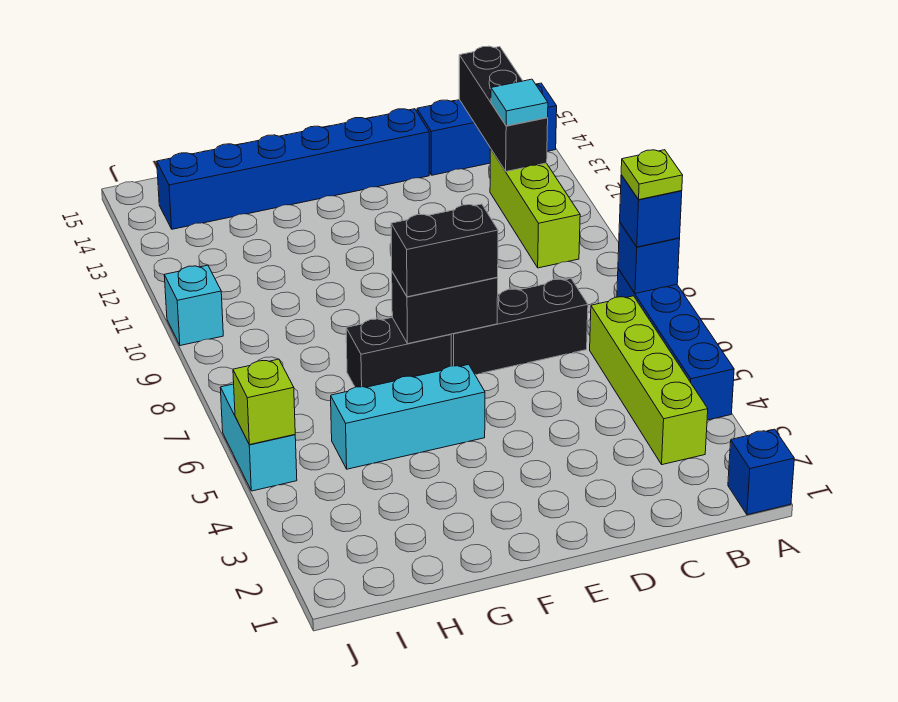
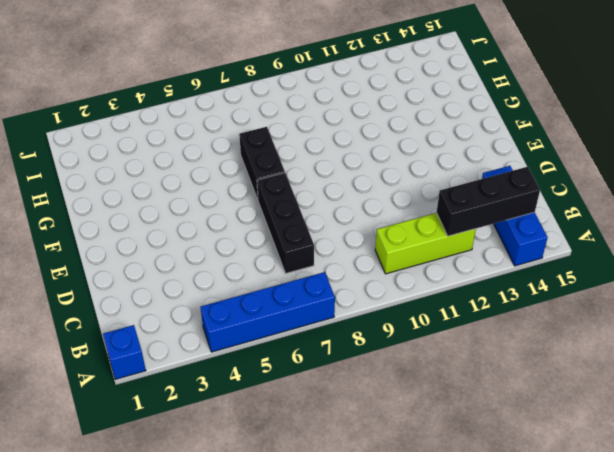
none -> lime 1x4 brick [590,296,708,465]
none -> blue 1x6 brick [157,109,429,229]
none -> cyan 1x3 brick [331,364,485,469]

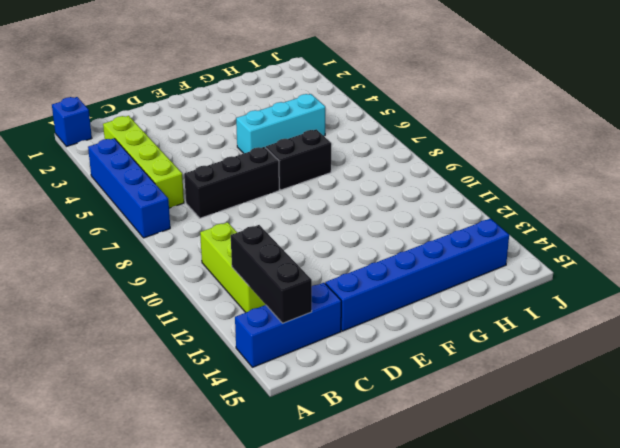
none -> cyan 1x2 brick [220,384,297,491]
none -> cyan 1x1 brick [164,265,223,346]
none -> blue 1x1 brick [618,223,680,294]

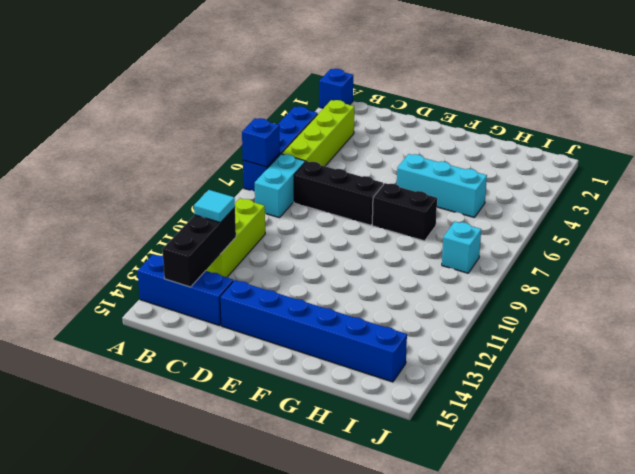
cyan 1x2 brick [255,154,305,218] -> cyan 1x2 brick moved to [220,384,297,491]
cyan 1x1 brick [442,222,481,273] -> cyan 1x1 brick moved to [164,265,223,346]
none -> black 1x2 brick [392,272,498,344]
none -> lime 1x1 brick [233,359,295,445]
none -> blue 1x1 brick [620,175,682,247]

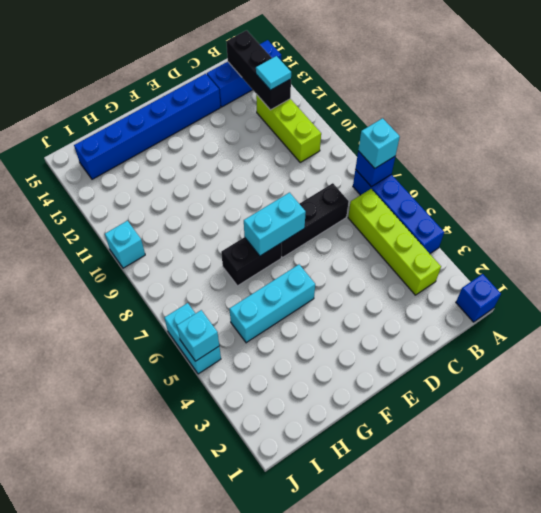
cyan 1x1 brick [358,118,400,168] -> blue 1x1 brick [620,175,682,247]
cyan 1x2 brick [244,193,306,256] -> black 1x2 brick [392,272,498,344]
cyan 1x1 brick [177,310,219,361] -> lime 1x1 brick [233,359,295,445]
none -> black 1x2 brick [391,204,498,297]
none -> lime 1x1 plate [621,150,683,200]

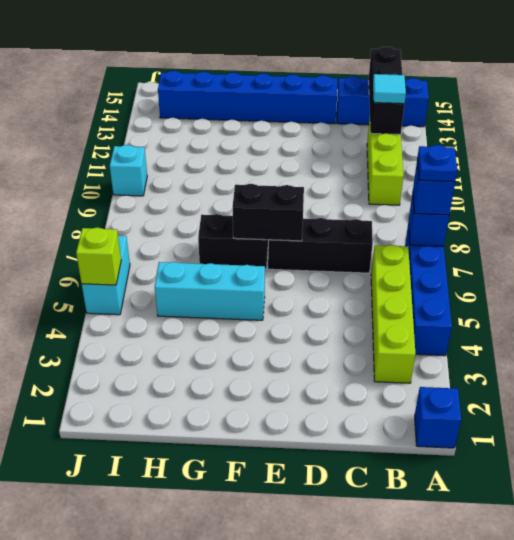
blue 1x1 plate [417,145,457,182] -> lime 1x1 plate [621,150,683,200]
none -> black 1x2 brick [391,204,498,297]

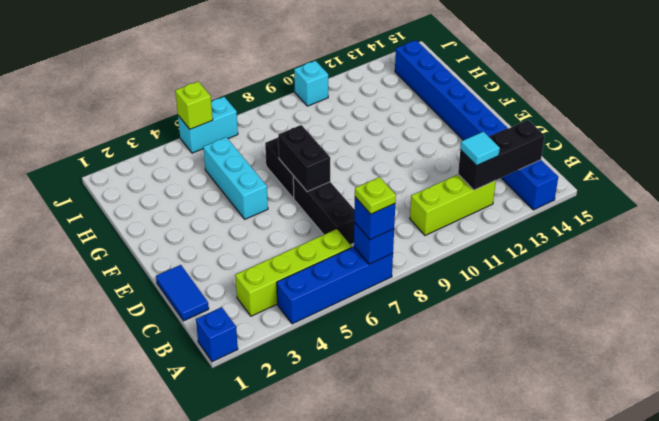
blue 1x2 tile [156,265,209,321] -> none
none -> black 1x2 brick [391,204,498,297]

